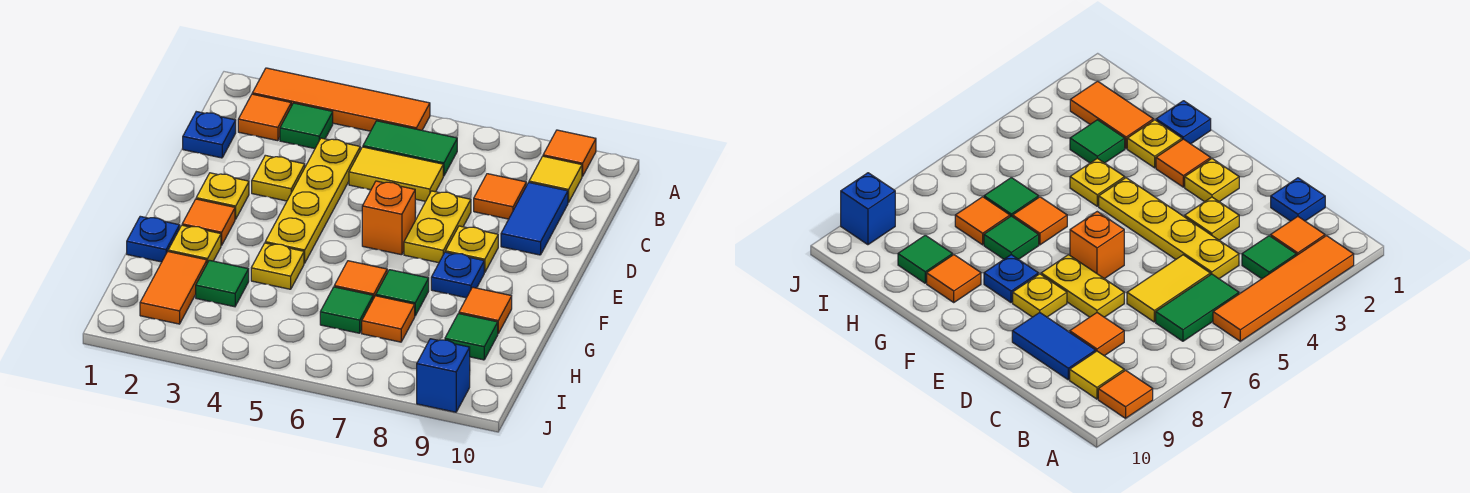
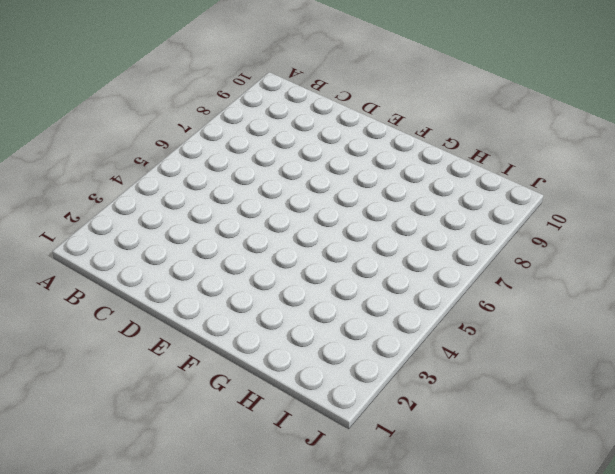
none -> orange 1x4 tile [252,68,430,131]
none -> orange 1x1 tile [543,130,596,176]
none -> orange 1x1 tile [238,94,291,141]
none -> green 1x1 tile [280,103,333,149]

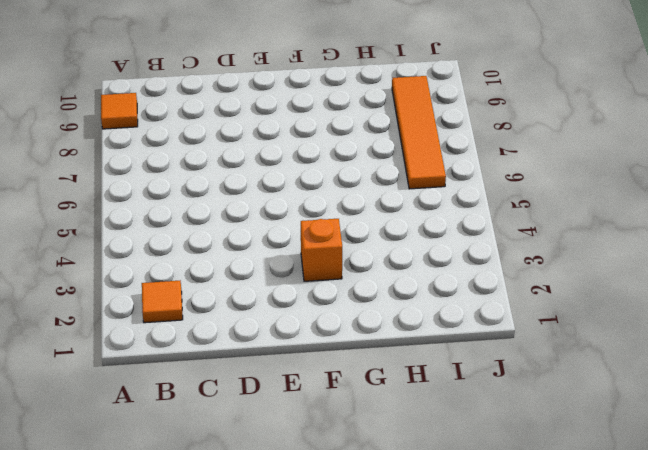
orange 1x1 brick [301,219,342,281] -> orange 1x1 brick moved to [362,181,415,255]
orange 1x4 tile [392,76,446,189] -> orange 1x4 tile moved to [252,68,430,131]
none -> green 1x1 tile [280,103,333,149]
none -> green 1x2 tile [363,121,457,176]
none -> yellow 1x1 tile [529,156,582,203]
none -> blue 1x1 plate [183,112,236,158]

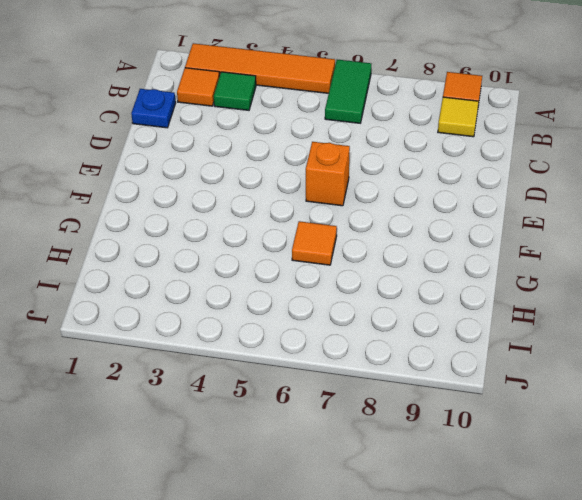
green 1x2 tile [325,60,371,123] -> green 1x2 tile turned to [363,121,457,176]
none -> yellow 1x4 plate [265,138,360,263]
none -> yellow 1x2 tile [349,147,443,201]
none -> orange 1x1 tile [474,174,526,219]
none -> blue 1x2 tile [501,183,568,255]

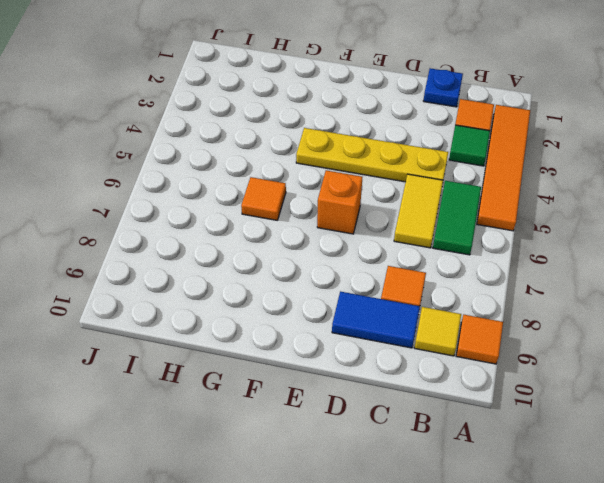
none -> yellow 1x1 plate [252,155,305,201]
none -> yellow 1x2 plate [404,191,471,263]
none -> yellow 1x1 plate [196,173,249,219]
none -> yellow 1x1 plate [445,226,498,272]

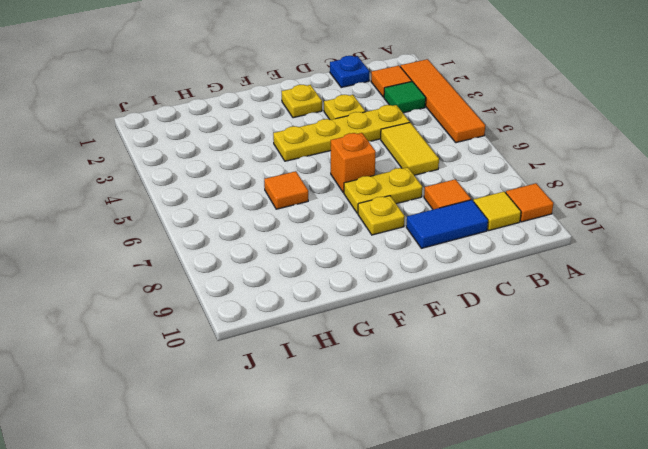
none -> green 1x2 tile [363,121,457,176]
none -> orange 1x1 tile [182,199,235,245]
none -> blue 1x1 plate [431,252,484,298]
none -> blue 1x1 plate [127,216,180,262]

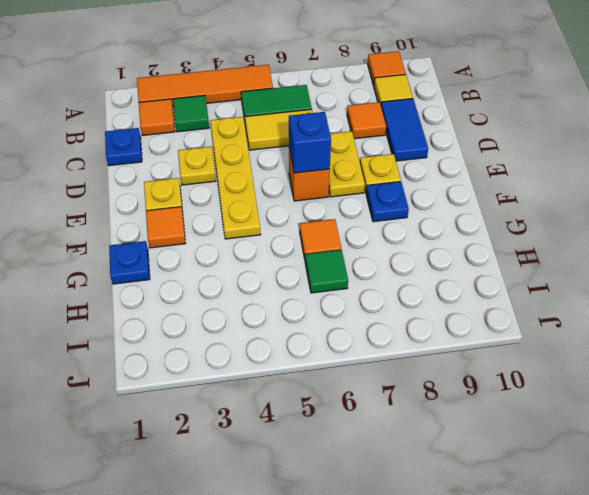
blue 1x1 brick [289,112,331,173] -> blue 1x1 brick moved to [417,339,470,412]
none -> yellow 1x1 plate [168,225,221,263]
none -> yellow 1x1 plate [251,243,304,289]
none -> green 1x1 tile [376,270,429,316]
none -> orange 1x1 tile [459,287,512,333]

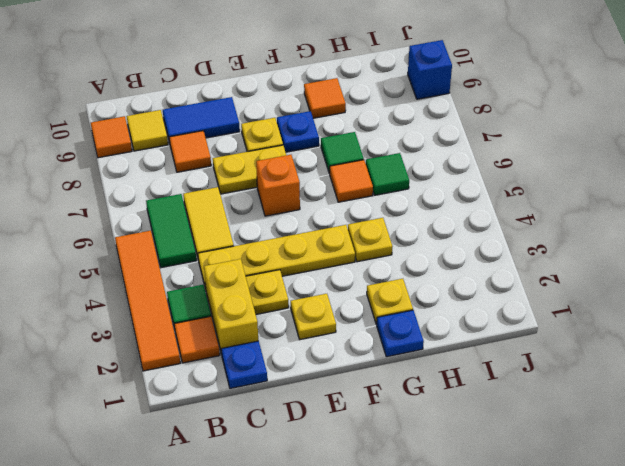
yellow 1x2 brick [204,259,258,354] -> none
none -> orange 1x1 tile [182,199,235,245]
none -> orange 1x2 tile [140,252,207,324]
none -> green 1x1 tile [196,260,249,307]
none -> orange 1x1 tile [362,296,415,342]

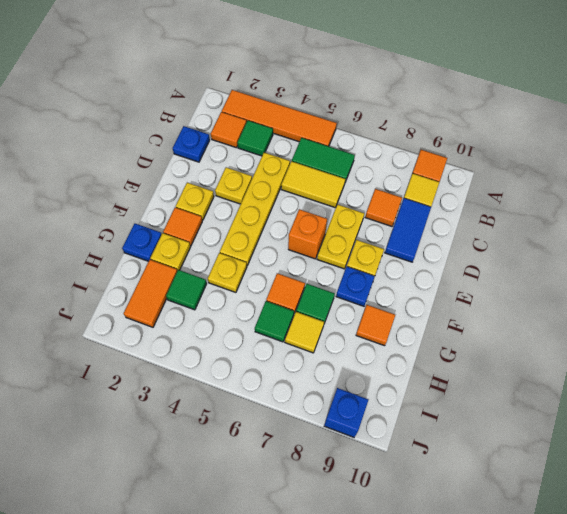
yellow 1x1 tile [285,312,324,353] -> orange 1x1 tile [362,296,415,342]
none -> green 1x1 tile [445,314,498,360]

